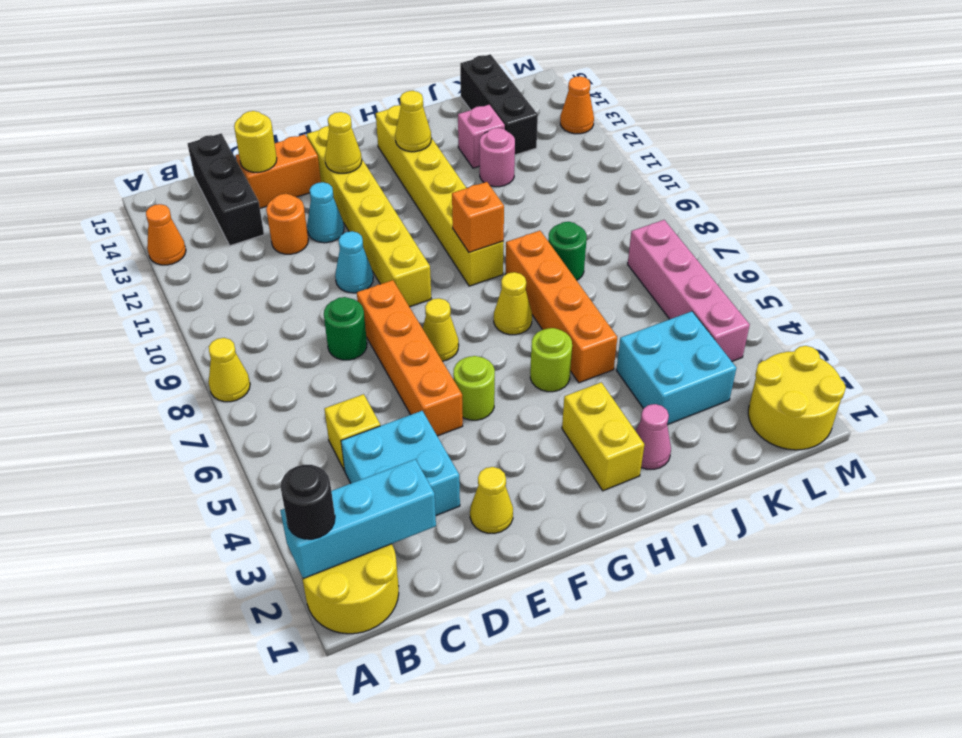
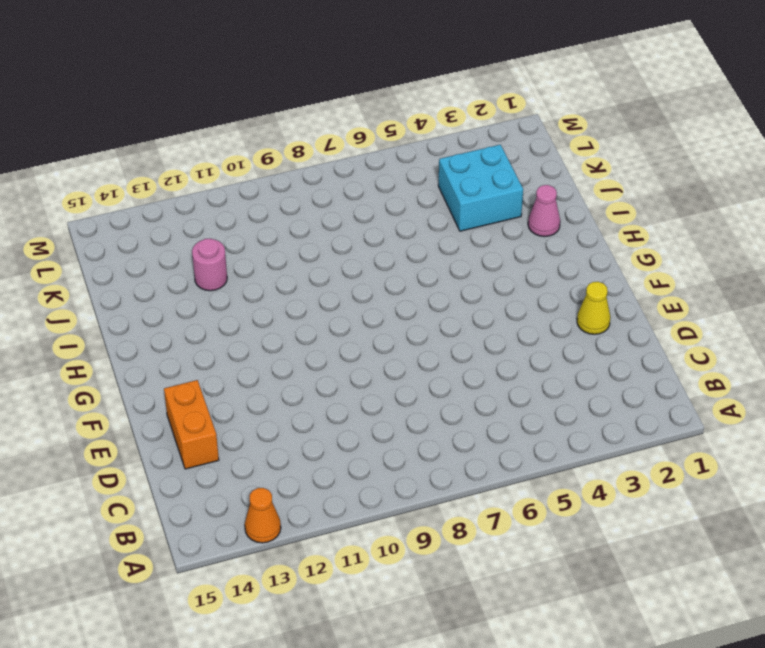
none -> yellow 2x2 round brick [302,544,399,634]
none -> yellow 1x1 cone [209,338,250,402]
none -> cyan 2x2 brick [341,411,460,515]
none -> yellow 1x1 brick [325,394,380,471]

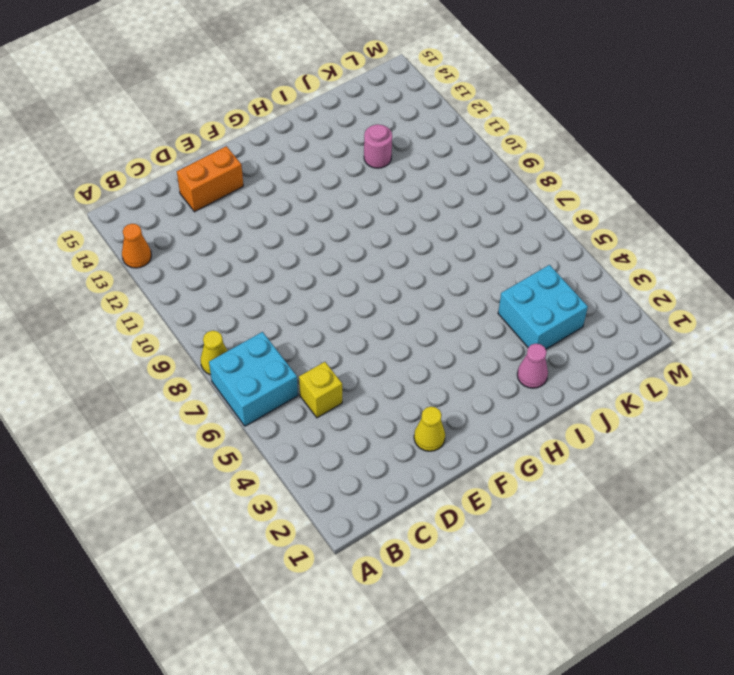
cyan 2x2 brick [209,332,298,426] -> cyan 2x2 brick moved to [341,411,460,515]
none -> yellow 2x2 round brick [302,544,399,634]
none -> black 1x3 brick [188,133,264,246]
none -> green 1x1 round brick [324,297,367,360]
none -> orange 1x1 round brick [266,194,308,254]

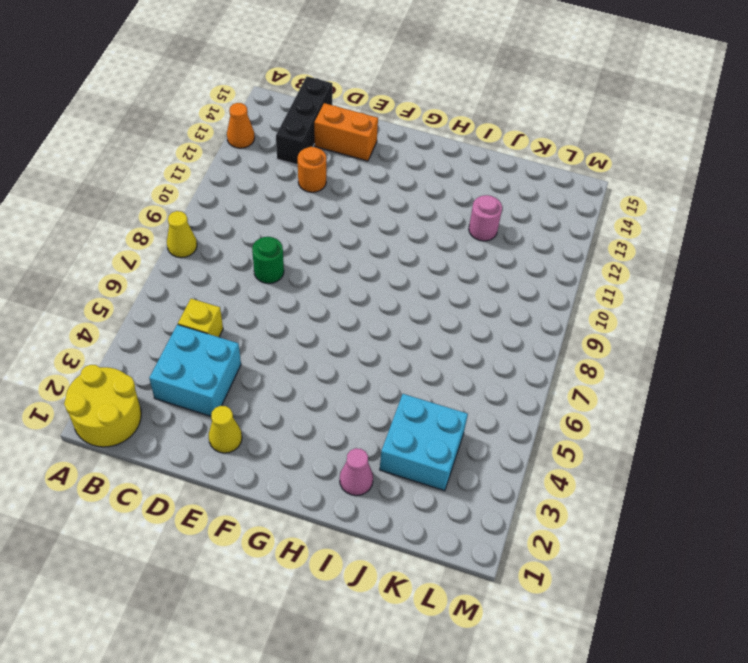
none -> orange 1x4 brick [357,280,463,436]
none -> cyan 1x1 cone [335,231,373,293]
none -> cyan 1x1 cone [307,182,344,243]
none -> lime 1x1 round brick [453,356,495,420]

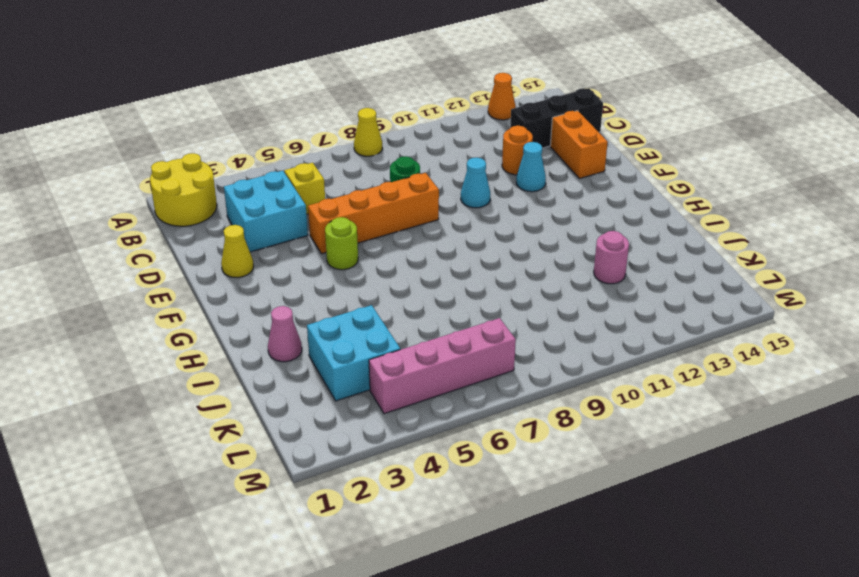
none -> yellow 1x1 cone [422,298,459,361]
none -> yellow 1x6 brick [307,126,431,307]
none -> yellow 1x2 brick [562,382,644,491]
none -> lime 1x1 round brick [530,328,572,392]

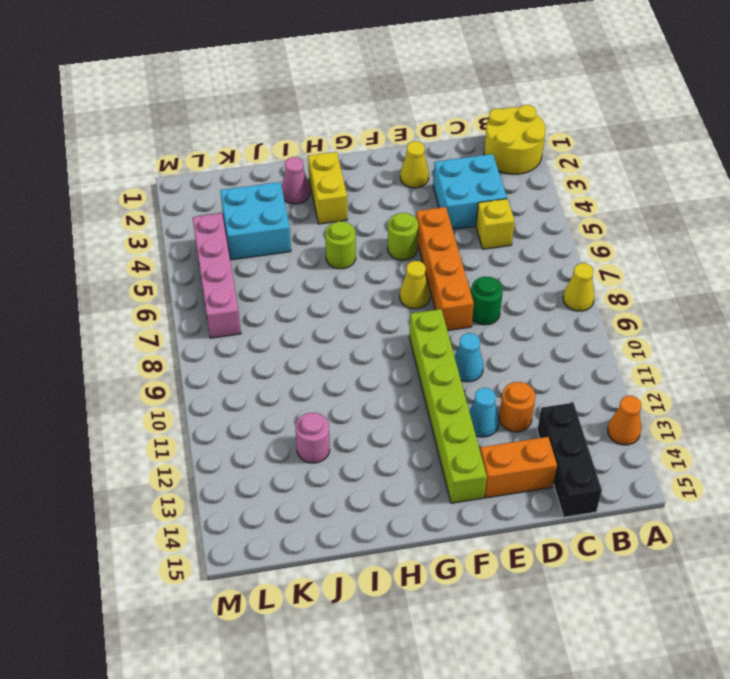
lime 1x6 brick [409,309,487,503] -> yellow 1x6 brick [307,126,431,307]
none -> yellow 1x1 cone [494,272,532,335]
none -> yellow 1x6 brick [376,105,504,286]
none -> orange 1x4 brick [505,231,617,383]
none -> green 1x1 round brick [548,222,587,280]

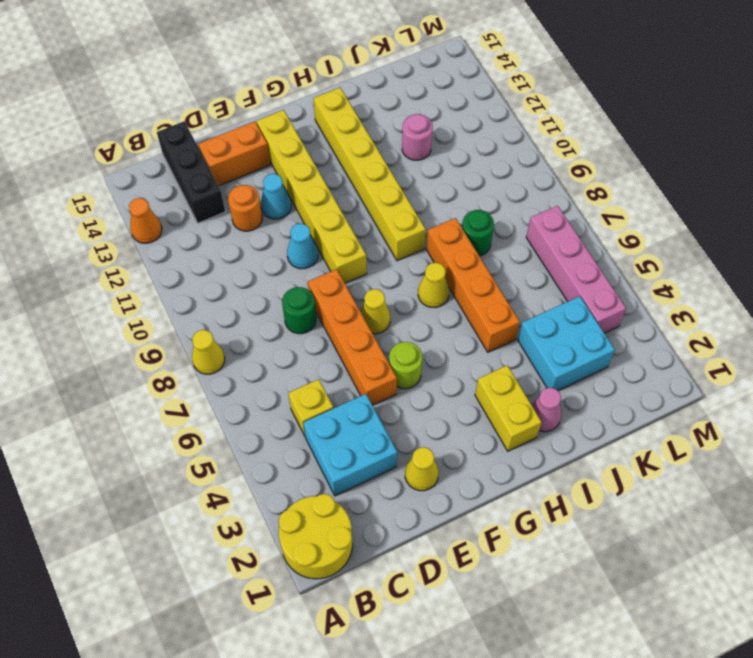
none -> lime 1x1 round brick [530,328,572,392]
none -> pink 1x1 brick [458,105,505,168]
none -> black 1x3 brick [460,54,538,155]
none -> yellow 2x2 round brick [748,346,846,450]

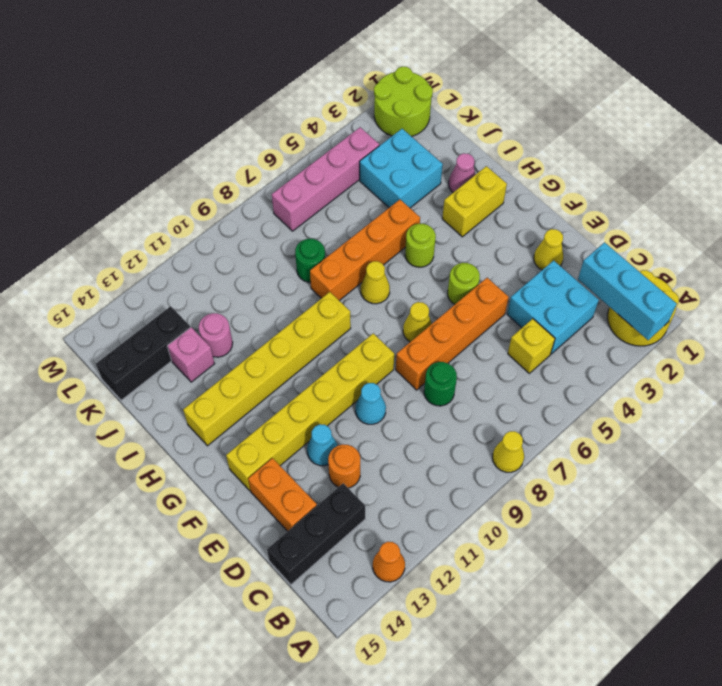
lime 2x2 round brick [374,67,433,137] -> yellow 2x2 round brick [748,346,846,450]
none -> orange 1x1 cone [560,76,594,134]
none -> yellow 1x1 round brick [234,111,277,172]
none -> yellow 1x1 cone [325,112,362,173]
none -> orange 1x1 brick [452,182,504,253]

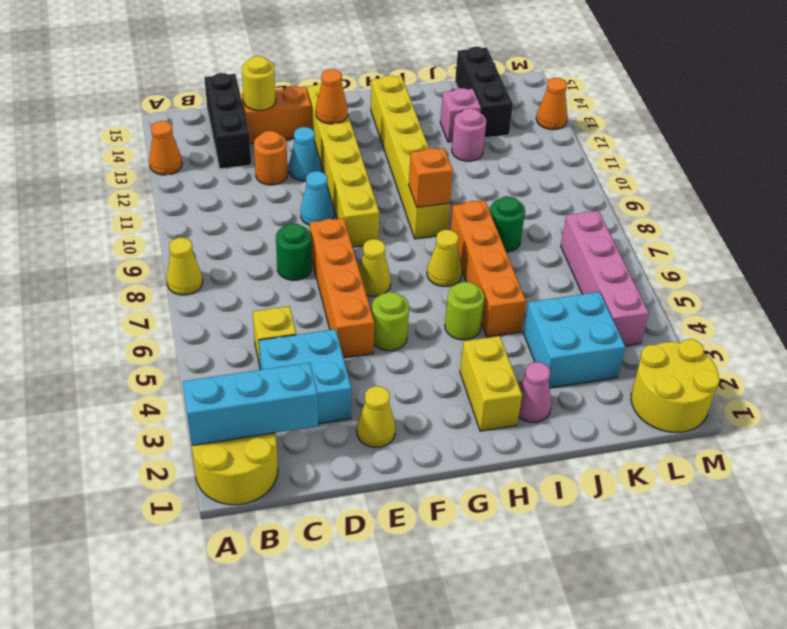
orange 1x1 cone [316,69,348,124] -> yellow 1x1 cone [325,112,362,173]
none -> yellow 1x1 cone [395,91,431,152]
none -> black 1x1 round brick [280,465,335,539]

